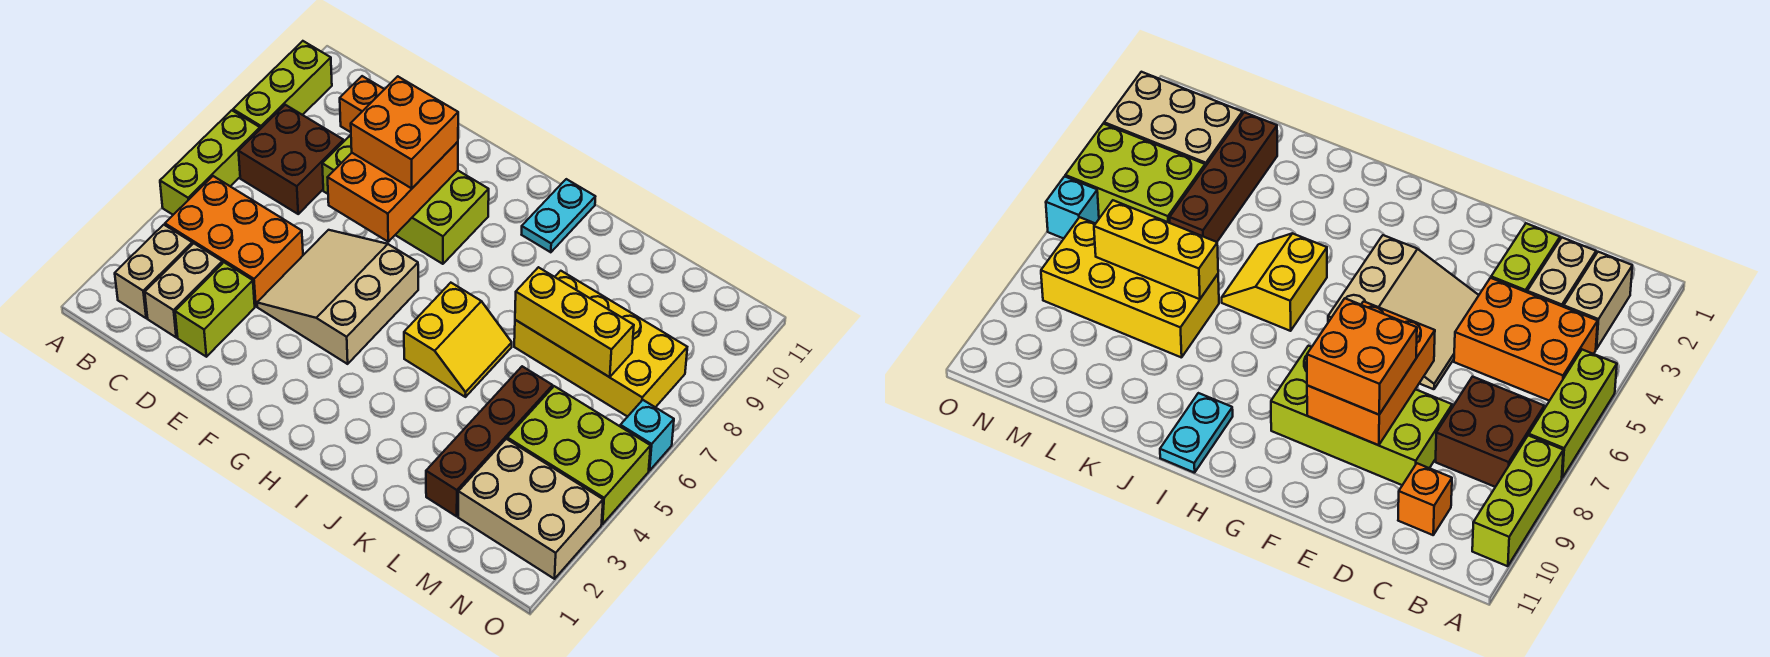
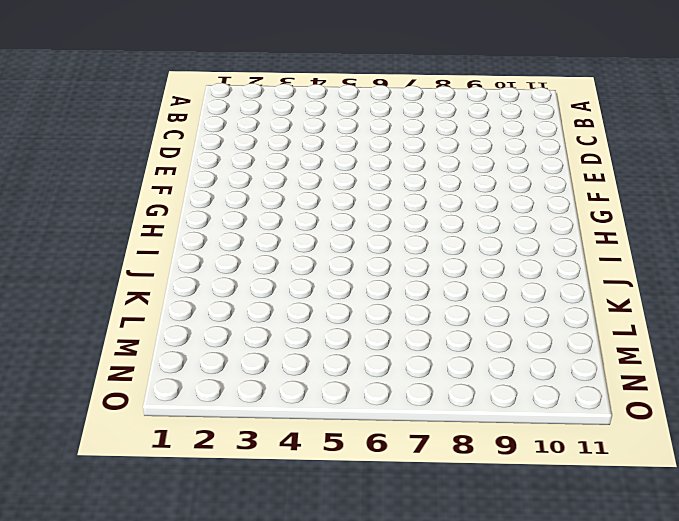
none -> lime 1x3 brick [160,110,260,215]
none -> lime 1x3 brick [233,41,332,129]
none -> tan 1x2 brick [115,225,192,318]

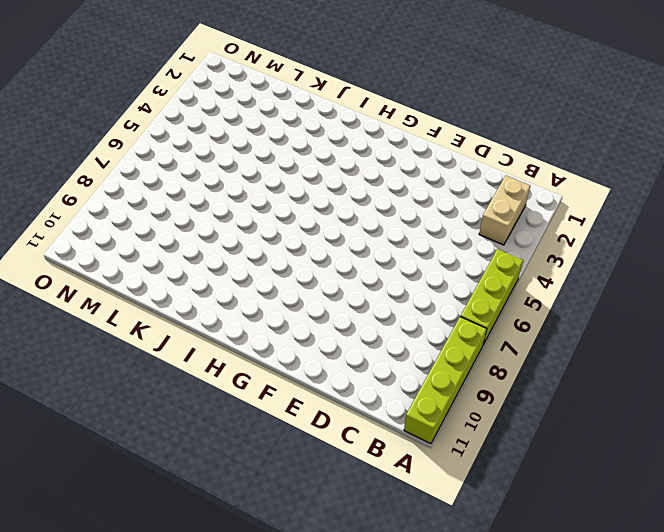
lime 1x4 brick [404,317,487,444] -> lime 1x3 brick [233,41,332,129]
none -> orange 2x3 brick [165,176,303,306]
none -> brown 2x2 brick [239,105,344,214]
none -> tan 1x2 brick [145,243,223,337]

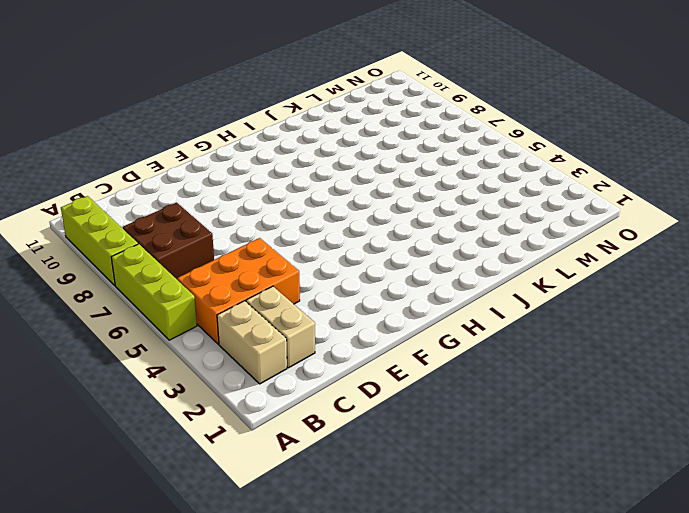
none -> orange 1x1 brick [340,76,384,132]
none -> lime 1x2 brick [175,262,255,357]
none -> lime 2x4 brick [322,135,489,264]

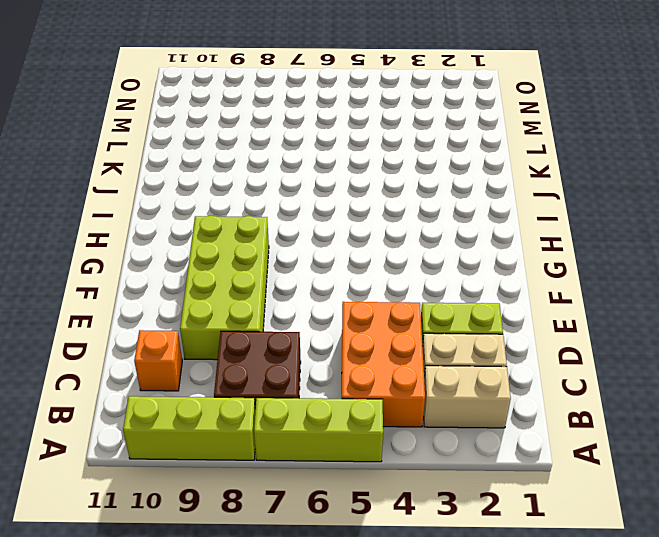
none -> tan 3x3 slope [257,230,418,364]
none -> yellow 2x2 slope [404,283,512,397]
none -> cyan 1x2 plate [522,179,595,252]

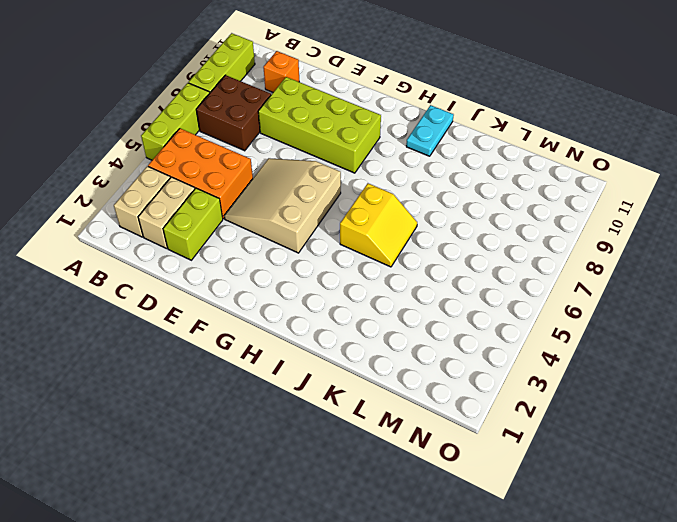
none -> yellow 2x4 brick [514,271,687,417]
none -> brown 1x4 brick [426,366,553,516]
none -> tan 2x3 brick [458,439,603,579]

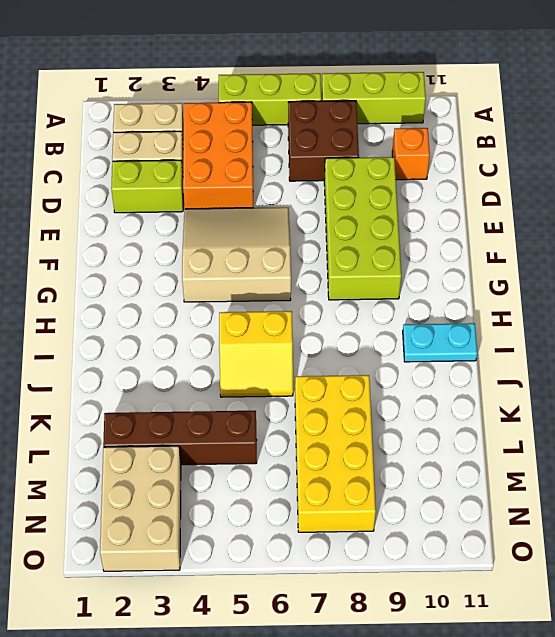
none -> lime 2x3 brick [507,386,651,524]
none -> cyan 1x1 brick [620,400,674,471]
none -> orange 2x3 brick [328,142,458,242]

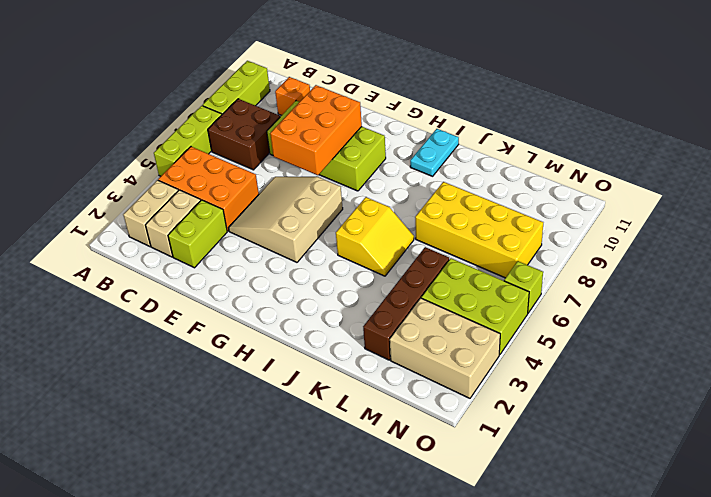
lime 1x1 brick [504,261,543,313] -> cyan 1x1 brick [620,400,674,471]
none -> yellow 1x3 brick [515,267,634,377]
none -> orange 2x2 brick [351,76,458,189]

